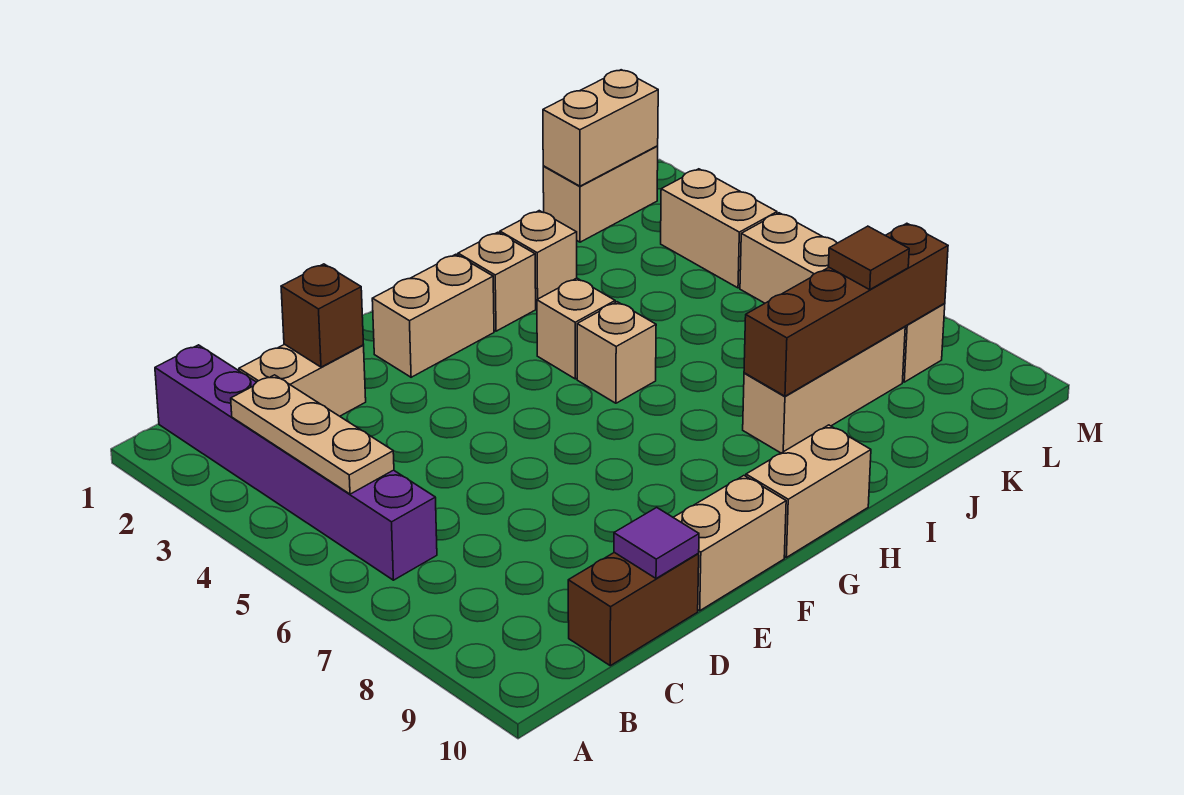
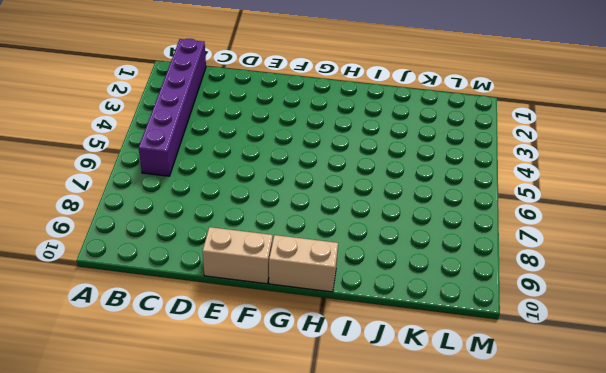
none -> tan 1x2 brick [239,344,366,416]
none -> brown 1x2 brick [568,552,699,666]
none -> tan 1x2 brick [372,254,494,377]

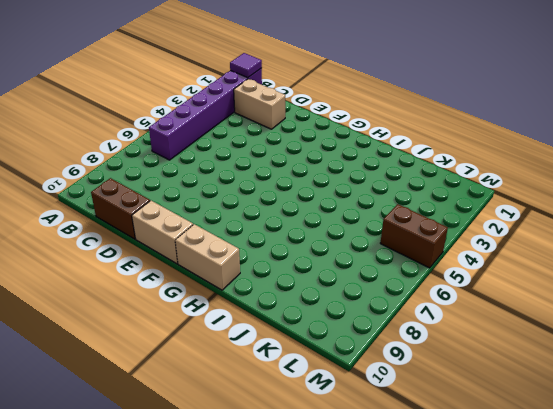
purple 1x1 tile [230,53,262,78] -> purple 1x1 tile moved to [614,507,699,578]
brown 1x2 brick [380,204,448,268] -> tan 1x4 brick [740,213,945,382]
none -> tan 1x2 brick [372,254,494,377]
none -> tan 1x1 brick [458,232,536,331]
none -> tan 1x1 brick [537,278,615,379]

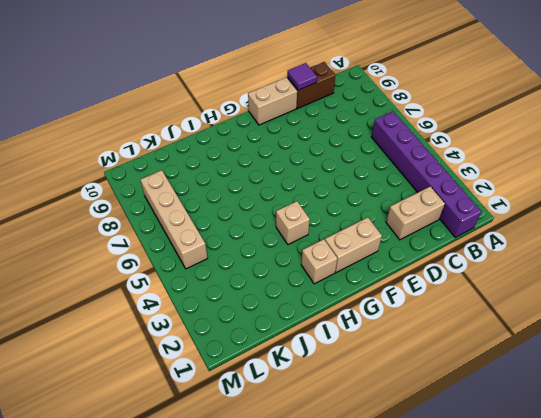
none -> tan 1x2 brick [746,425,871,557]
none -> tan 1x1 brick [577,302,656,403]
none -> tan 1x1 brick [500,211,577,308]

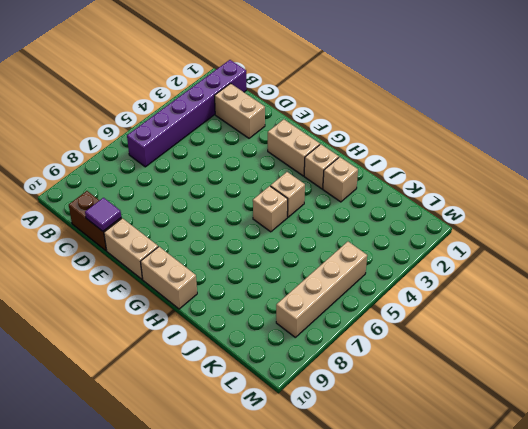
none -> tan 1x3 brick [743,327,905,453]
none -> tan 1x2 brick [543,146,658,242]
none -> tan 1x2 brick [661,169,777,288]

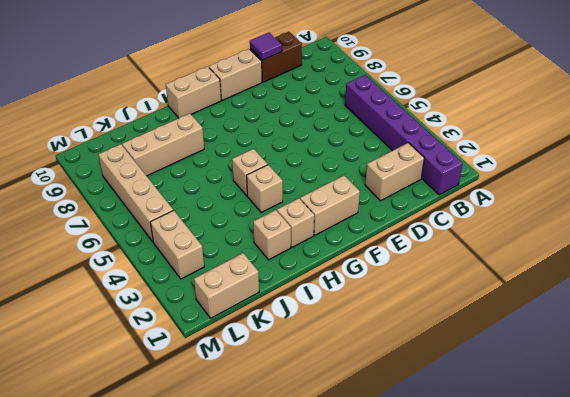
none -> tan 1x3 plate [231,375,394,494]
none -> brown 1x1 brick [281,264,364,367]
none -> brown 1x4 brick [744,223,948,396]

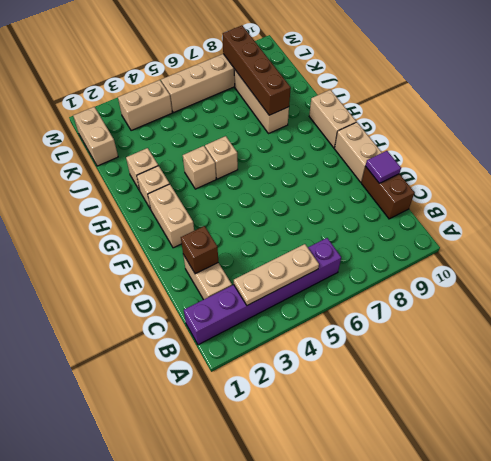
none -> tan 1x2 brick [543,70,658,186]
none -> brown 1x1 tile [828,226,909,289]

